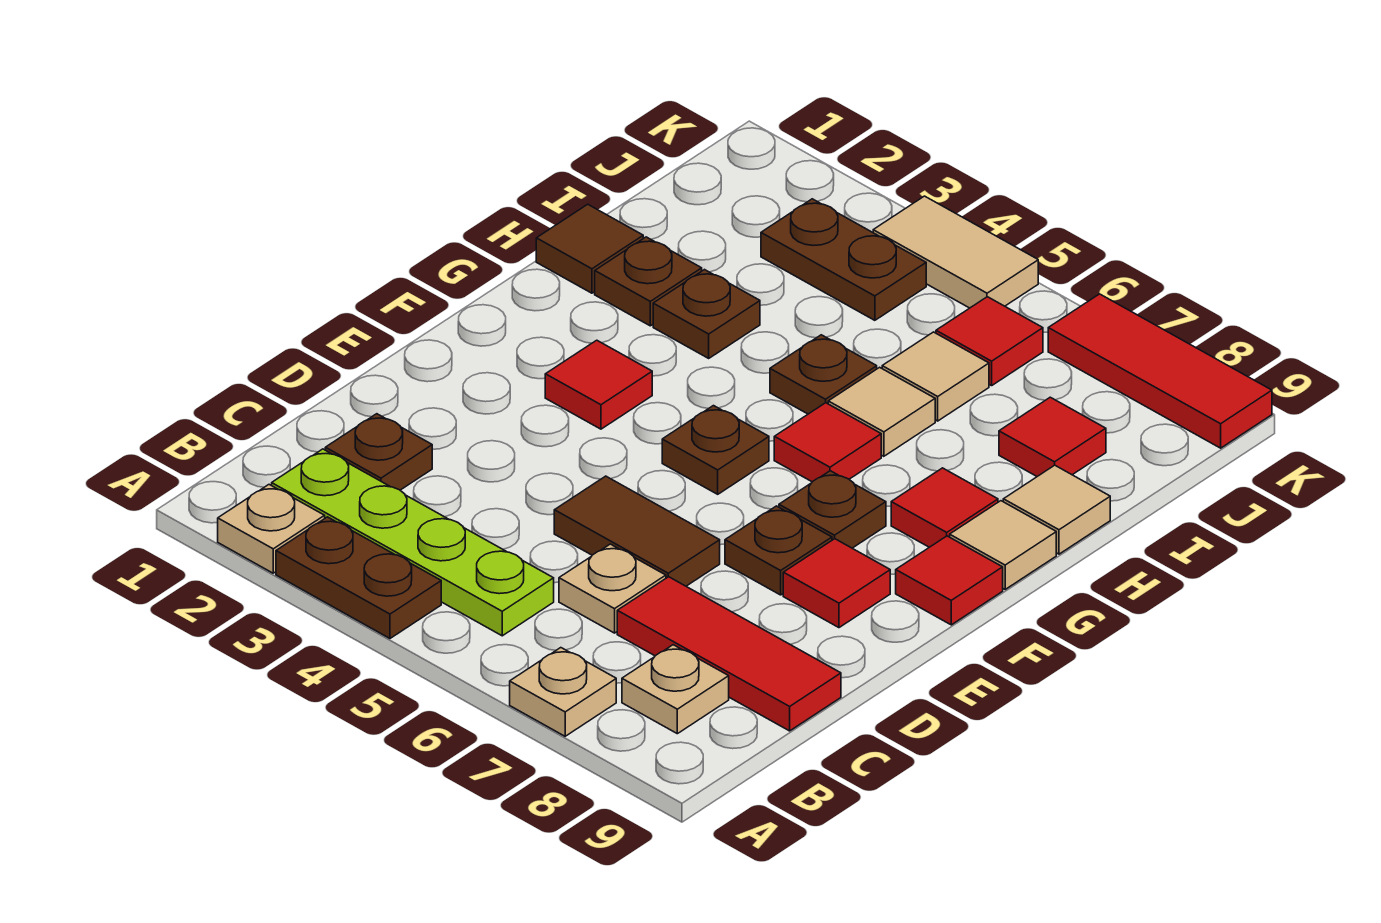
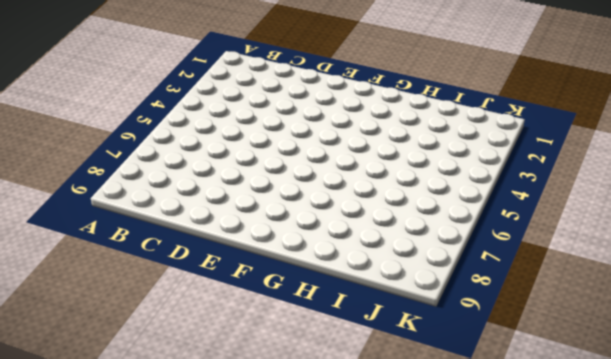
none -> tan 1x1 plate [218,485,325,573]
none -> brown 1x2 plate [276,517,441,638]
none -> tan 1x1 plate [510,648,616,736]
none -> lime 1x4 plate [272,449,554,636]

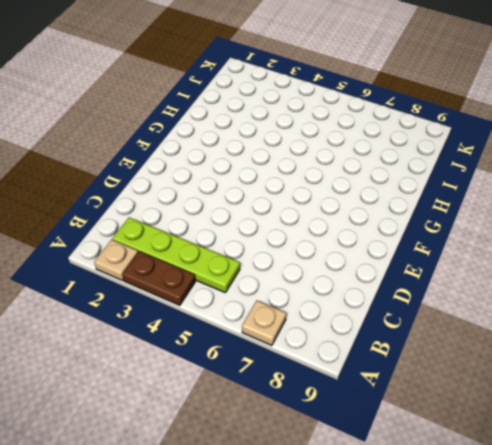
none -> tan 1x1 plate [622,645,729,734]
none -> brown 1x1 plate [325,414,432,490]
none -> tan 1x1 plate [559,544,666,633]
none -> red 1x3 tile [617,577,841,731]

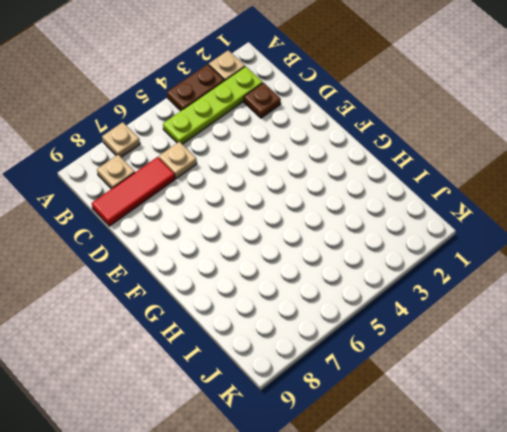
none -> brown 1x2 tile [554,476,720,586]
none -> brown 1x1 plate [725,506,832,595]
none -> red 1x1 tile [783,539,890,628]
none -> red 1x1 tile [545,340,652,429]

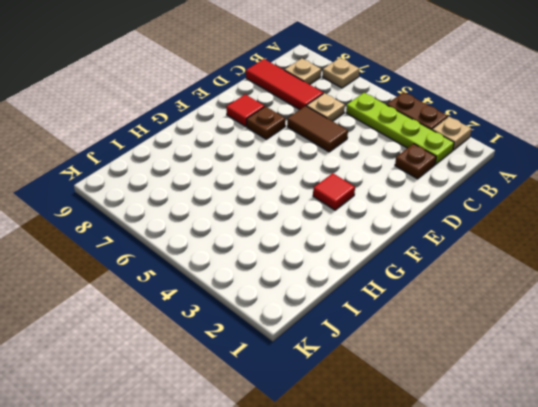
none -> brown 1x1 plate [662,406,769,494]
none -> brown 1x1 plate [779,471,886,548]
none -> red 1x1 tile [896,536,1003,625]
none -> red 1x1 tile [774,403,881,482]

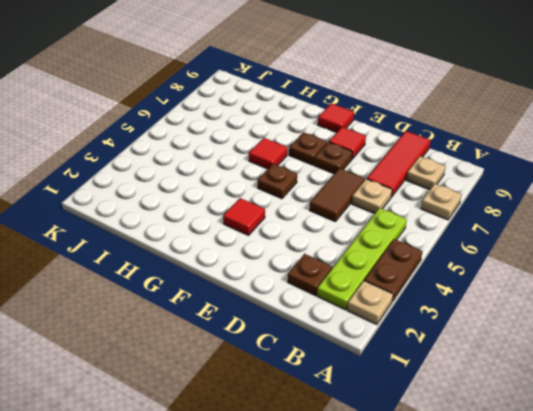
none -> red 1x1 tile [891,468,998,547]
none -> tan 1x1 tile [950,501,1056,589]
none -> brown 1x1 tile [536,204,643,293]
none -> brown 1x1 plate [595,237,702,326]

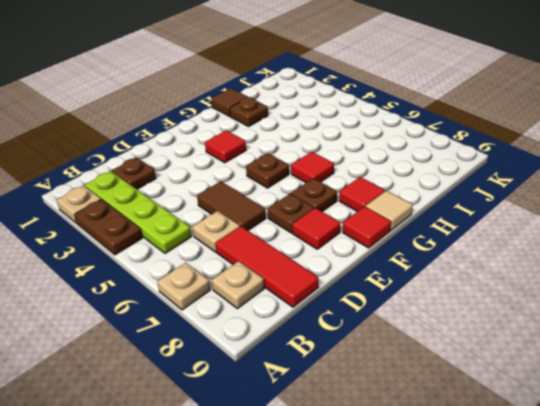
none -> brown 1x1 plate [653,270,760,358]
none -> brown 1x1 plate [770,335,877,414]
none -> tan 1x1 tile [828,367,935,456]
none -> tan 1x1 tile [1003,465,1110,554]

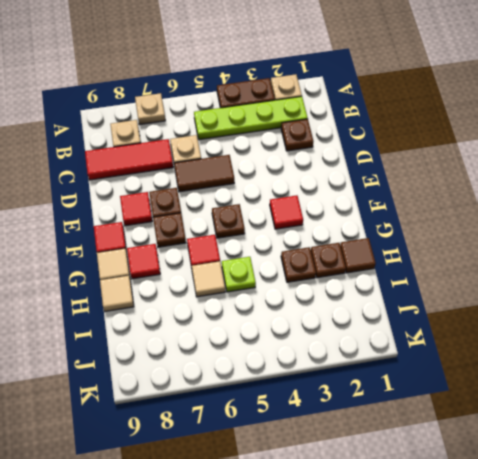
lime 1x1 plate [222,257,256,292] -> brown 1x1 plate [770,335,877,414]
none -> tan 1x1 tile [882,332,989,421]
none -> red 1x1 tile [999,397,1106,476]
none -> brown 1x2 plate [761,199,926,320]
none -> red 1x1 tile [936,297,1043,386]

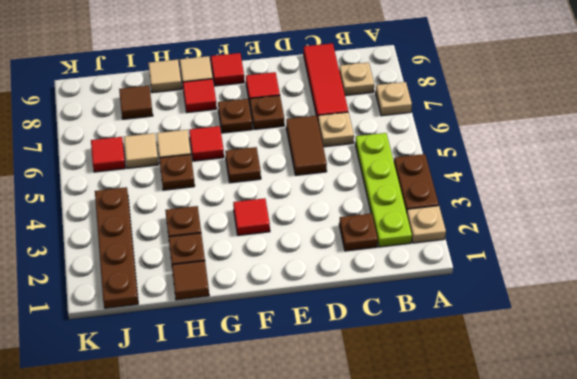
brown 1x1 tile [119,86,153,119] -> red 1x1 tile [999,397,1106,476]
brown 1x4 plate [95,187,138,308] -> brown 1x2 plate [761,199,926,320]
none -> tan 1x2 tile [873,196,1038,308]
none -> red 1x3 tile [1048,294,1272,448]

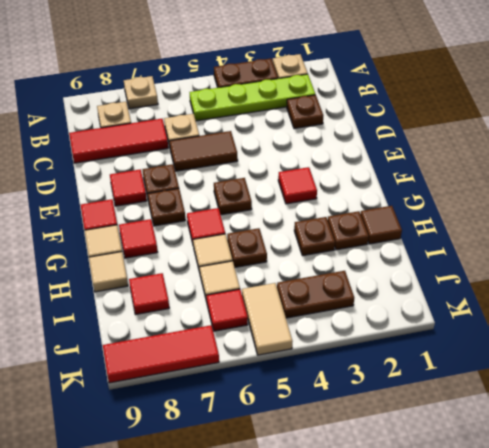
tan 1x2 tile [242,283,293,355] -> tan 1x2 tile turned to [873,196,1038,308]

